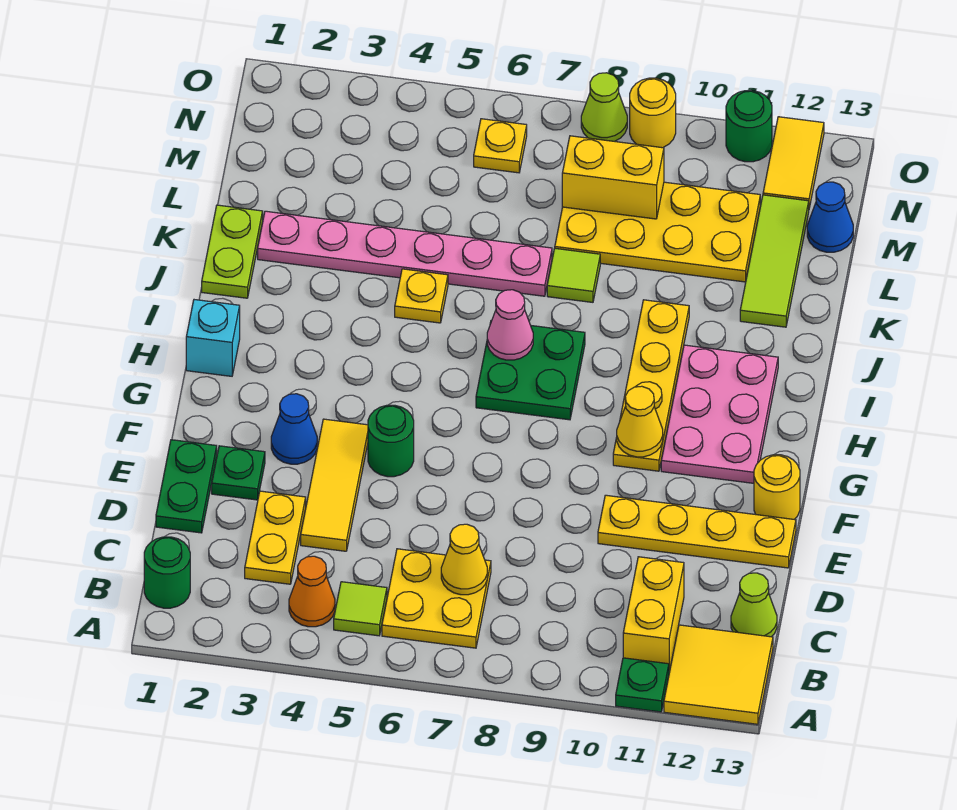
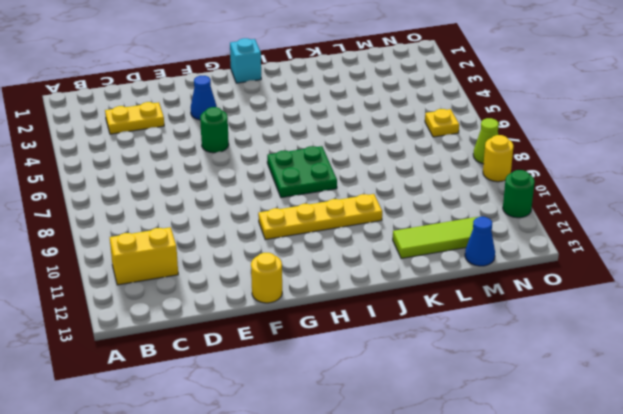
none -> green 1x1 plate [616,658,669,712]
none -> yellow 2x2 tile [664,625,773,724]
none -> green 1x1 round brick [144,537,190,608]
none -> orange 1x1 cone [289,556,335,627]

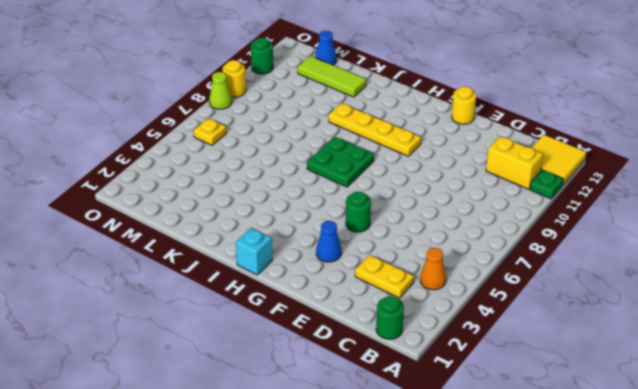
none -> lime 1x1 tile [334,582,387,636]
none -> yellow 2x2 plate [382,549,491,648]
none -> lime 1x1 cone [731,573,777,637]
none -> green 1x2 plate [156,440,217,533]

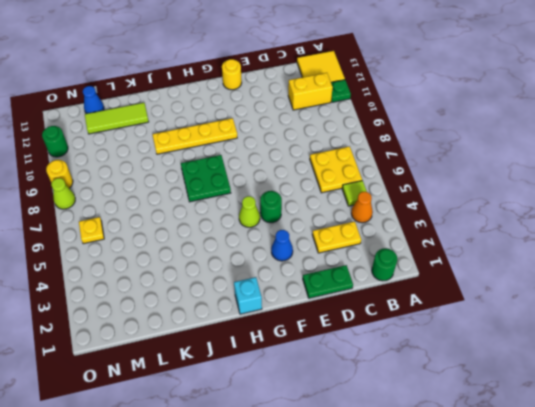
lime 1x1 cone [239,196,260,227] -> lime 1x1 cone moved to [731,573,777,637]
none -> yellow 1x3 tile [301,419,368,551]
none -> green 1x1 plate [212,446,265,500]
none -> yellow 1x4 plate [598,495,796,568]
none -> pink 2x3 plate [661,345,778,483]

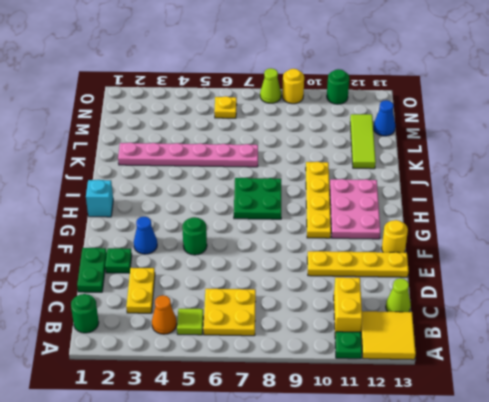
none -> yellow 1x3 tile [301,419,368,551]
none -> lime 1x2 plate [202,205,263,298]
none -> yellow 1x1 plate [395,269,448,323]
none -> lime 1x1 tile [547,248,600,302]

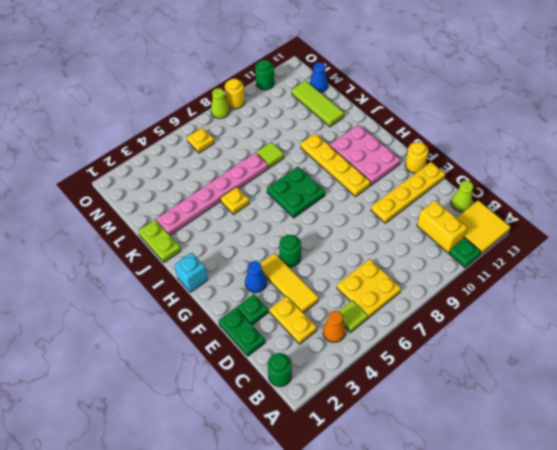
none -> yellow 2x4 plate [555,182,760,282]
none -> yellow 1x2 tile [763,117,824,208]
none -> yellow 1x1 cone [441,524,487,595]
none -> yellow 1x1 cone [617,386,663,457]

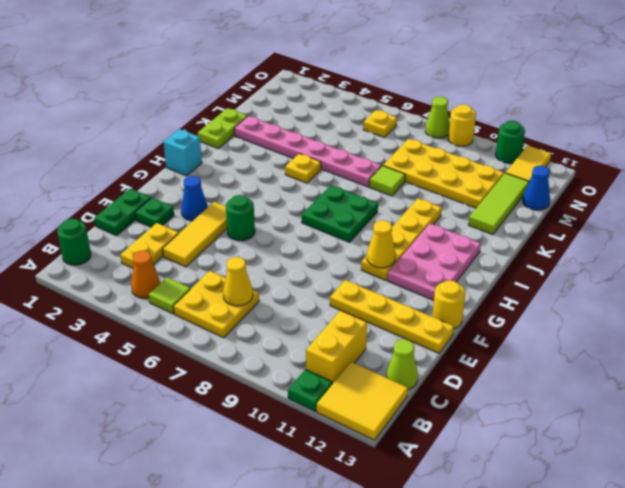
none -> pink 1x1 cone [487,290,533,360]
none -> yellow 1x2 brick [562,136,664,219]

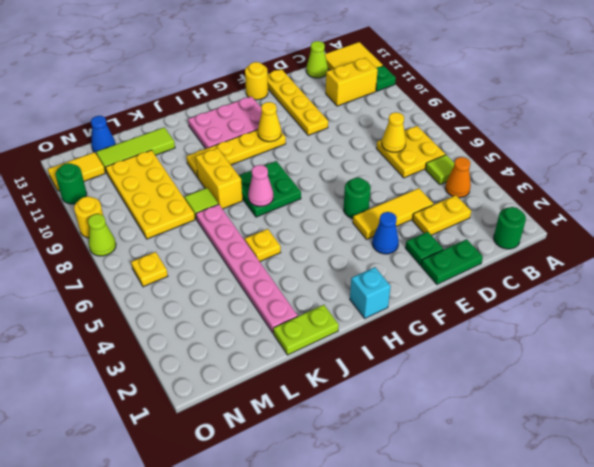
yellow 1x2 brick [196,148,243,209] -> yellow 1x2 brick moved to [562,136,664,219]

